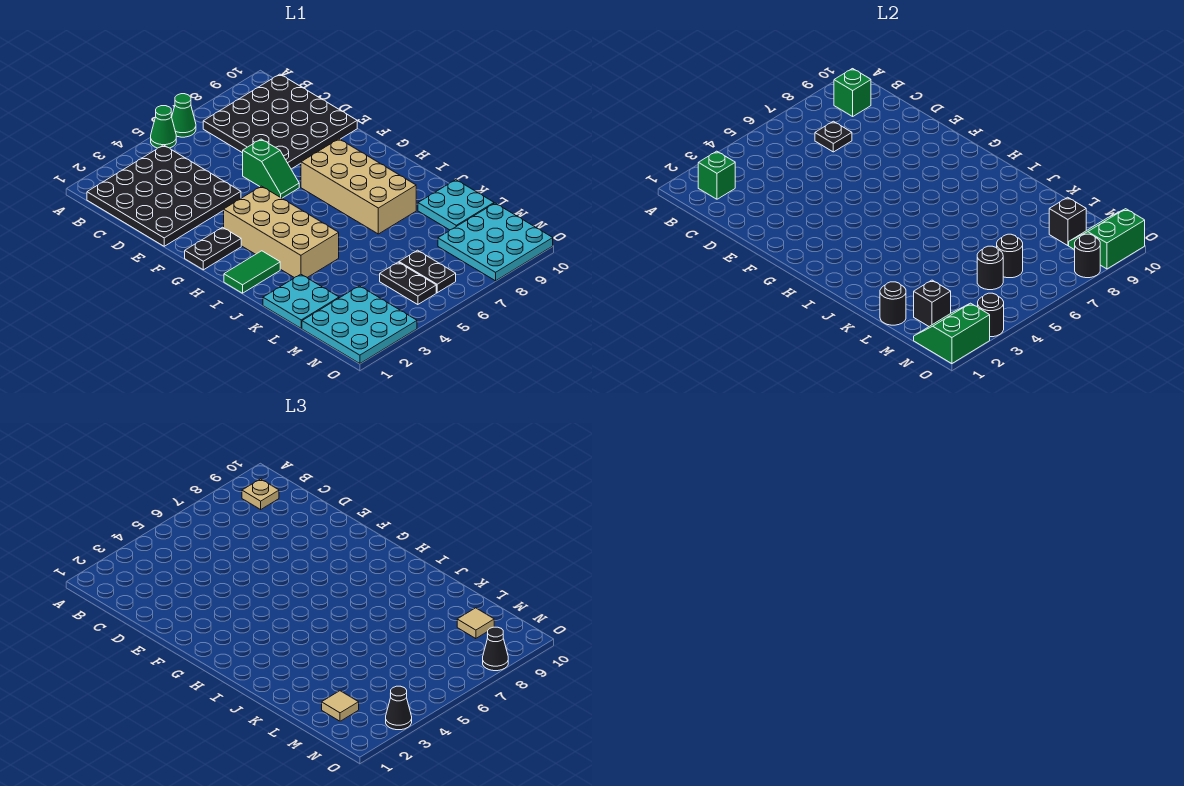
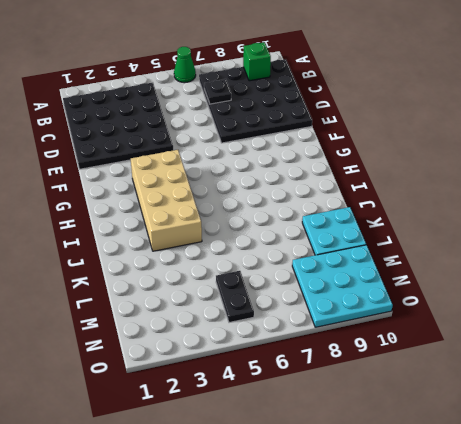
none -> green 1x1 cone [151,106,176,148]
none -> green 1x2 slope [243,139,299,198]
none -> black 1x2 plate [185,227,241,270]
none -> tan 2x4 brick [301,139,416,234]

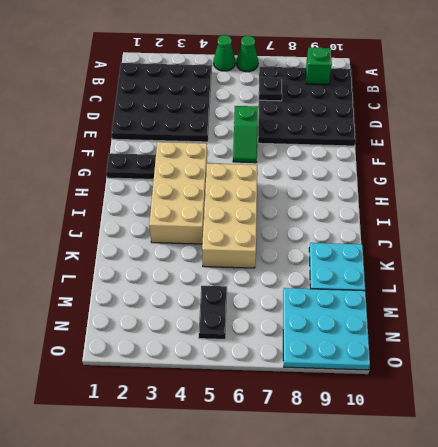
tan 2x4 brick [202,164,257,268] -> tan 2x4 brick moved to [301,139,416,234]
none -> green 1x2 tile [224,251,280,293]
none -> cyan 2x2 plate [263,274,339,328]
none -> cyan 3x3 plate [302,286,417,364]
none -> black 1x2 plate [399,250,456,293]

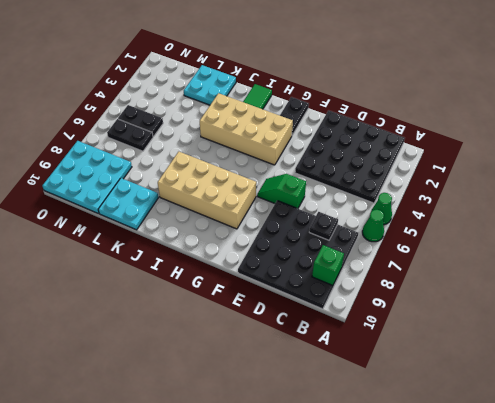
none -> cyan 3x3 plate [302,286,417,364]
none -> green 1x1 brick [698,151,735,199]
none -> black 1x1 round brick [880,282,906,325]
none -> black 1x1 brick [914,280,951,326]

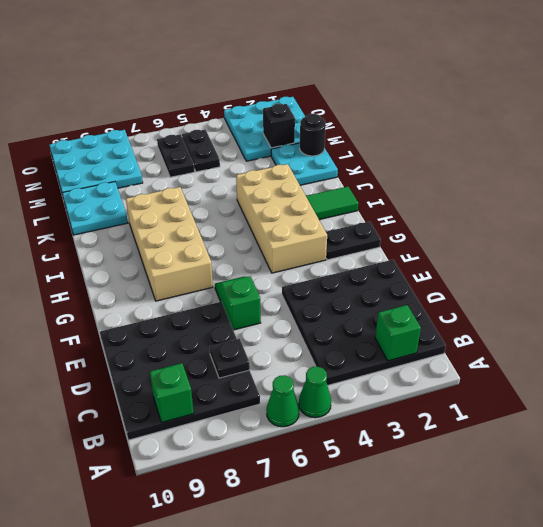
none -> black 1x1 round brick [977,246,1003,290]
none -> black 1x1 round brick [997,234,1023,278]
none -> black 1x1 brick [1049,197,1086,246]
none -> green 2x2 slope [914,303,990,364]

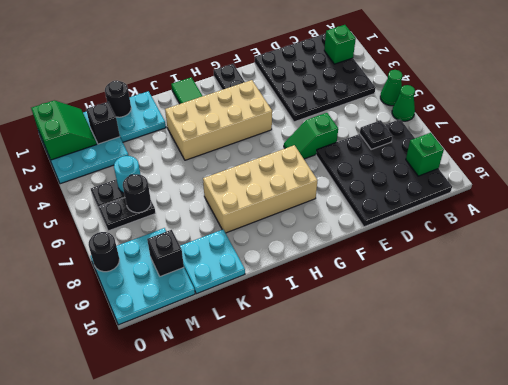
cyan 1x1 round brick [114,156,141,193] -> black 1x1 round brick [977,246,1003,290]
none -> green 2x2 slope [1069,209,1145,269]
none -> black 1x1 round brick [978,293,1004,337]
none -> tan 1x1 plate [242,479,279,509]
none -> tan 1x1 tile [322,691,359,721]

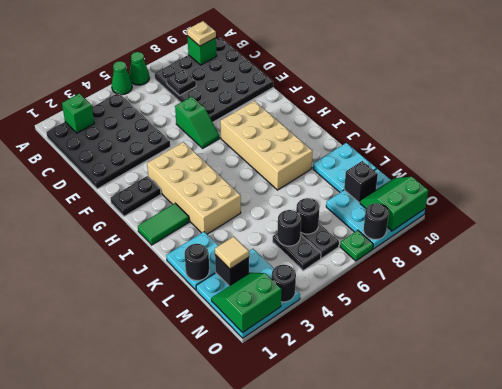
green 1x1 plate [340,230,373,261] -> none
none -> tan 1x1 tile [457,608,494,639]
none -> black 1x1 cone [386,686,412,730]
none -> black 1x1 cone [483,627,508,671]

